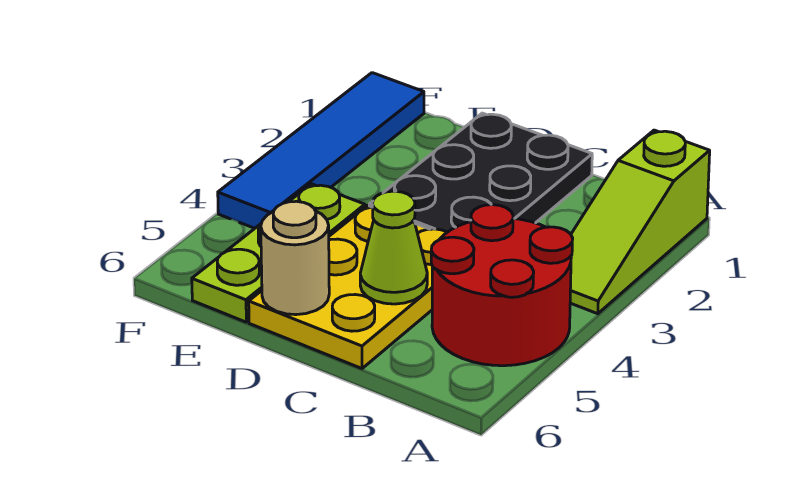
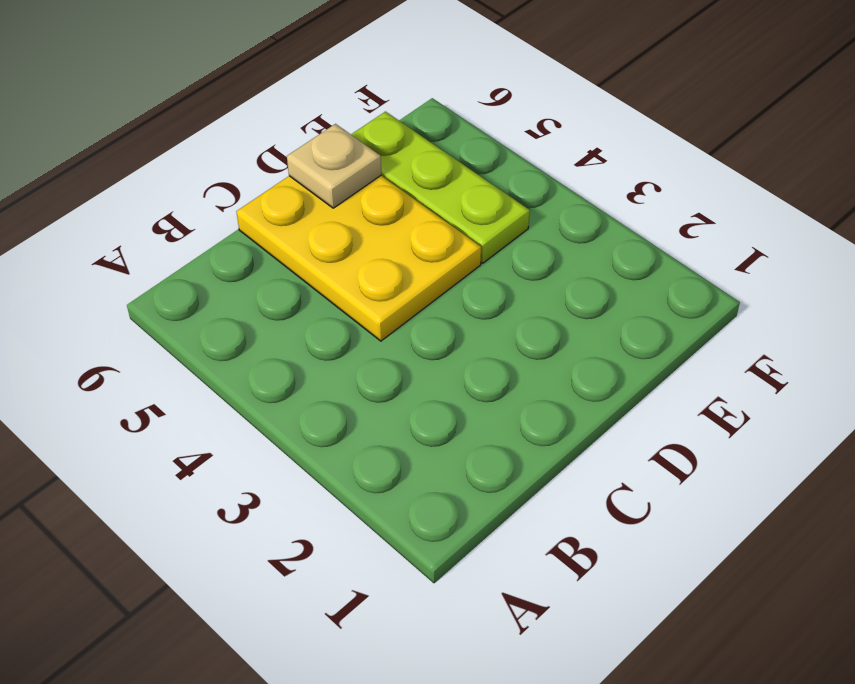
tan 1x1 plate [287,124,381,208] -> tan 1x1 round brick [261,201,329,315]
none -> lime 1x3 slope [570,130,710,314]
none -> red 2x2 round brick [431,205,573,366]

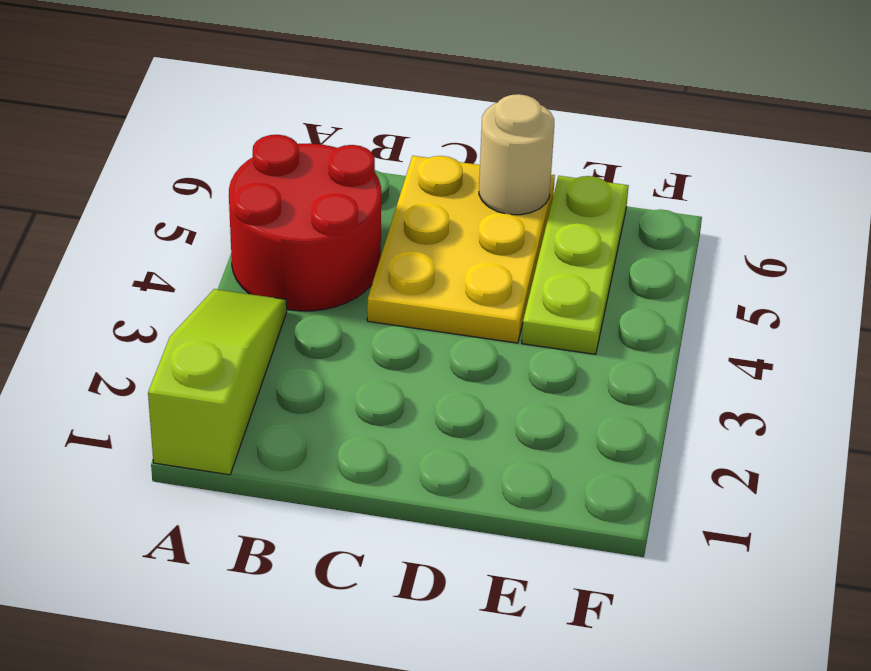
none -> black 2x3 plate [369,113,592,232]
none -> blue 1x4 tile [218,73,424,228]

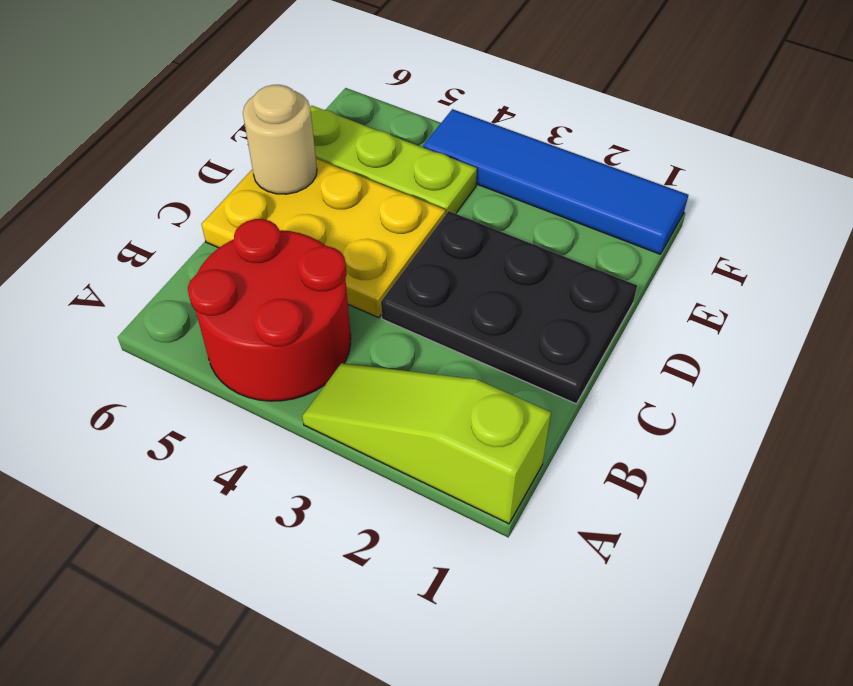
none -> lime 1x1 cone [360,191,427,304]

